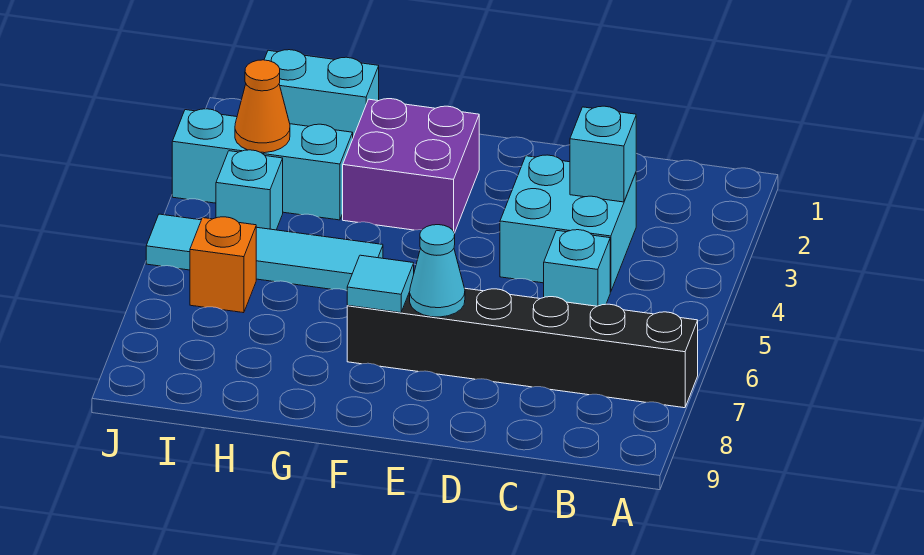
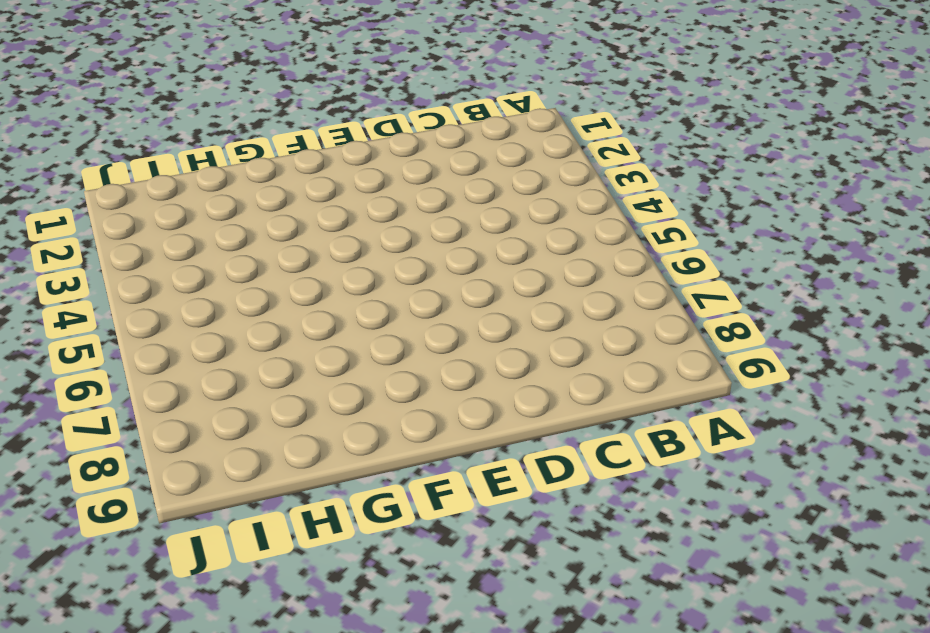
none -> black 1x6 brick [347,288,698,408]
none -> cyan 2x2 brick [500,155,636,292]
none -> cyan 1x1 brick [544,230,610,306]

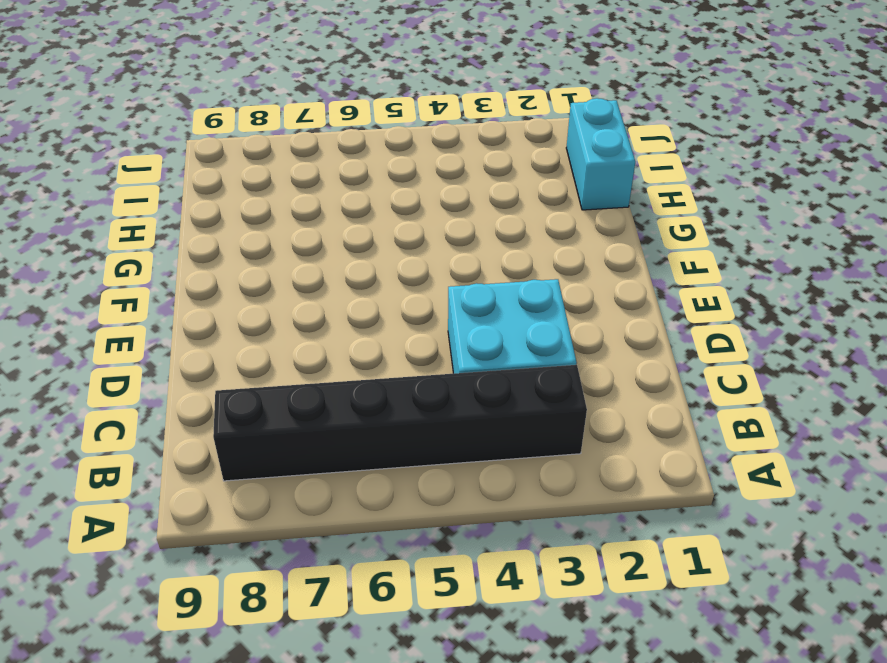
black 1x6 brick [213,365,587,481] -> black 1x6 brick turned to [347,288,698,408]
none -> cyan 1x1 brick [544,230,610,306]
none -> purple 2x2 brick [343,99,479,233]
none -> cyan 1x4 tile [146,214,383,291]

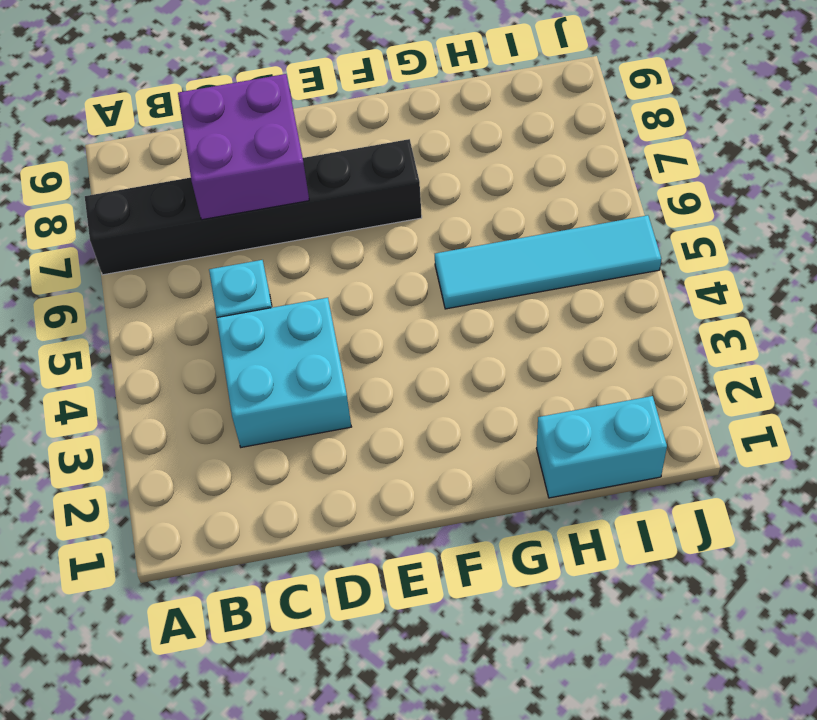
purple 2x2 brick [178,74,309,220] -> purple 2x2 brick moved to [343,99,479,233]
none -> cyan 1x3 brick [172,109,353,220]
none -> cyan 1x1 brick [216,150,283,230]
none -> orange 1x1 brick [190,217,256,313]

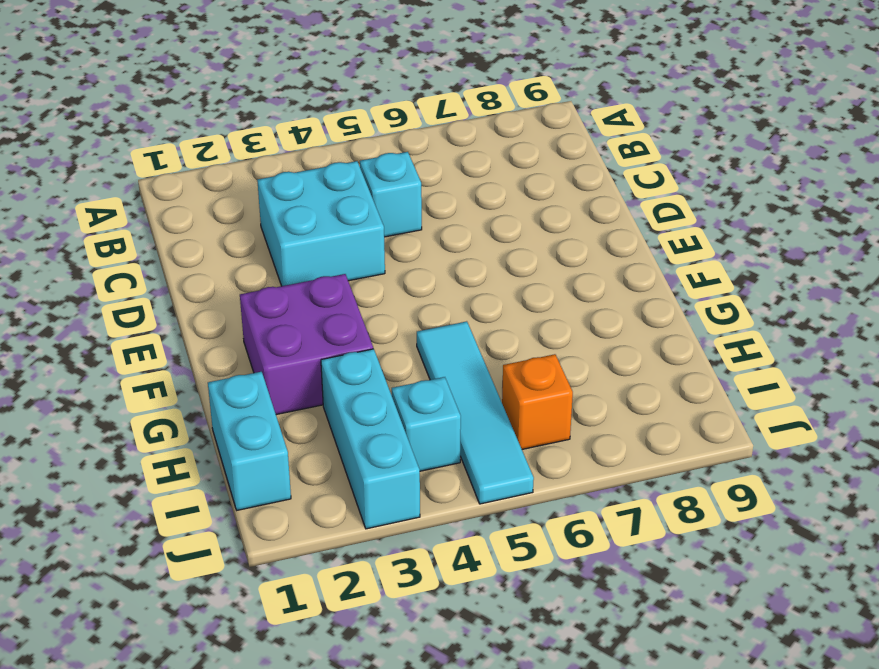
none -> black 1x6 brick [347,288,698,408]
none -> cyan 1x1 brick [570,106,636,202]
none -> cyan 1x1 cone [410,225,465,317]

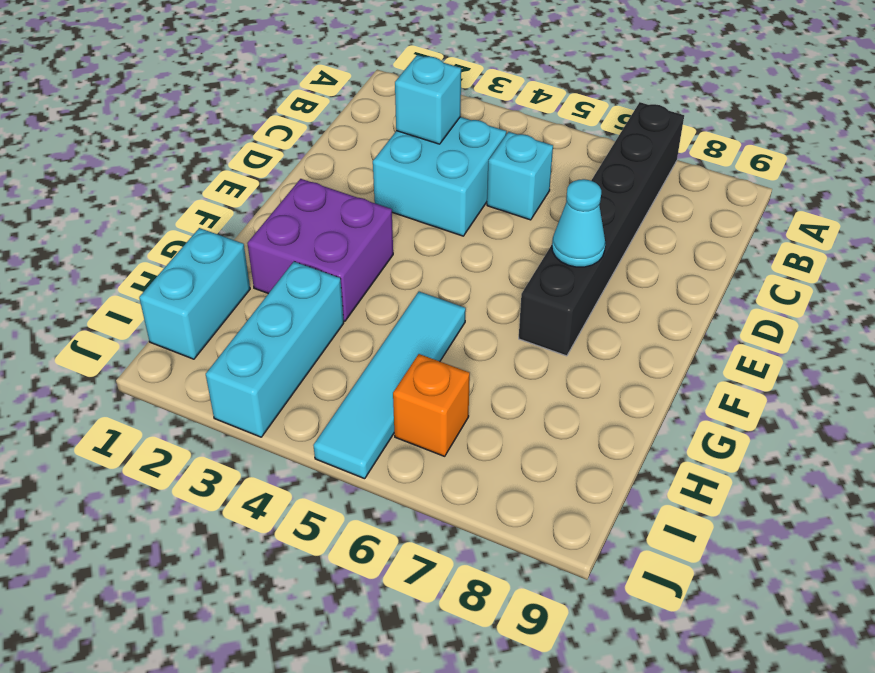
none -> cyan 1x1 brick [216,150,283,230]
none -> cyan 1x1 tile [347,255,414,313]
none -> orange 1x1 cone [235,60,290,153]

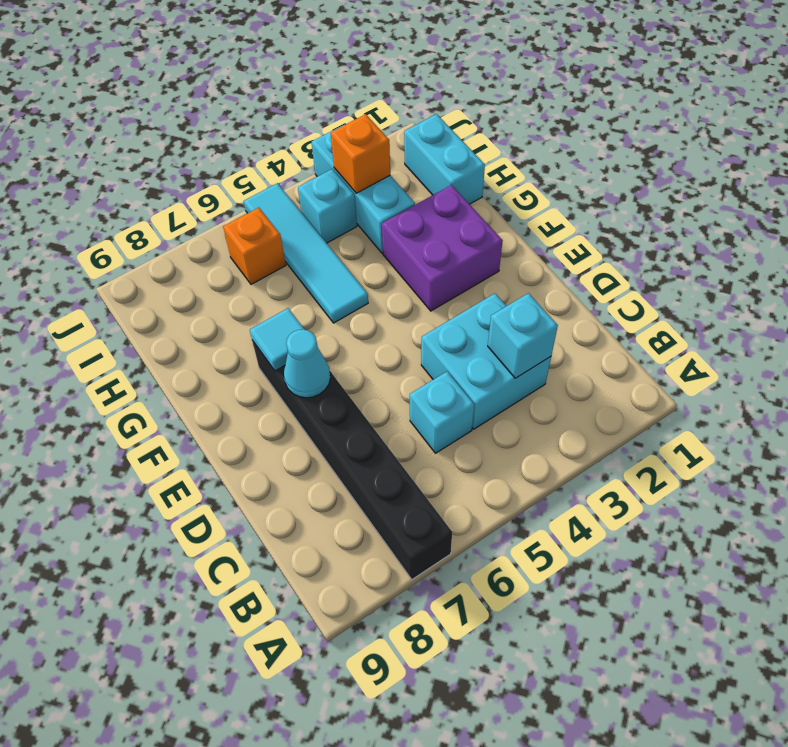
orange 1x1 brick [331,114,390,193] -> orange 1x1 cone [235,60,290,153]

